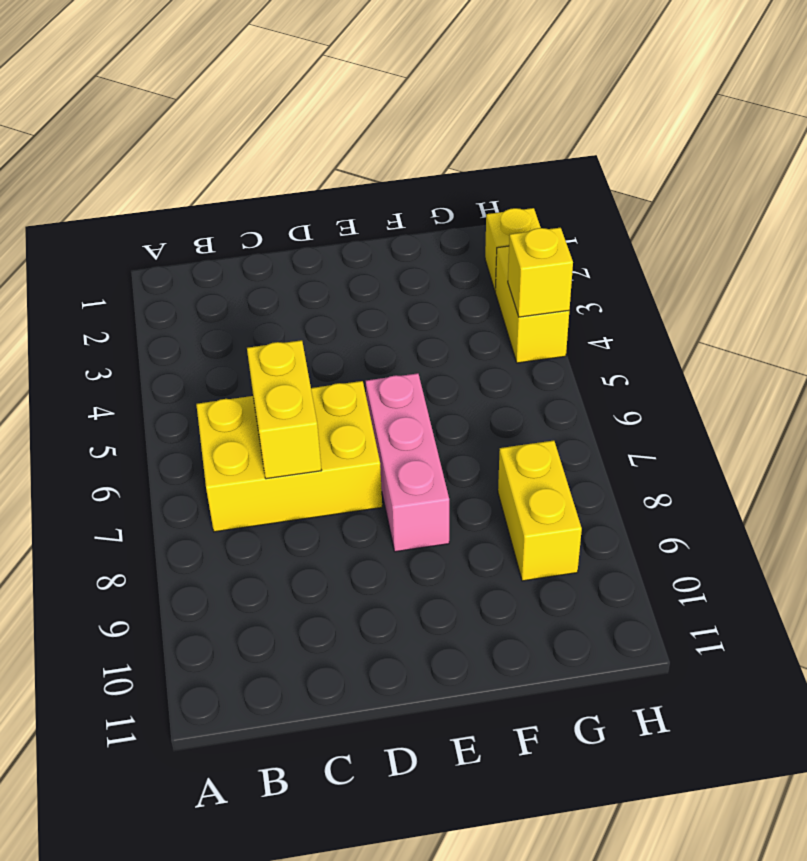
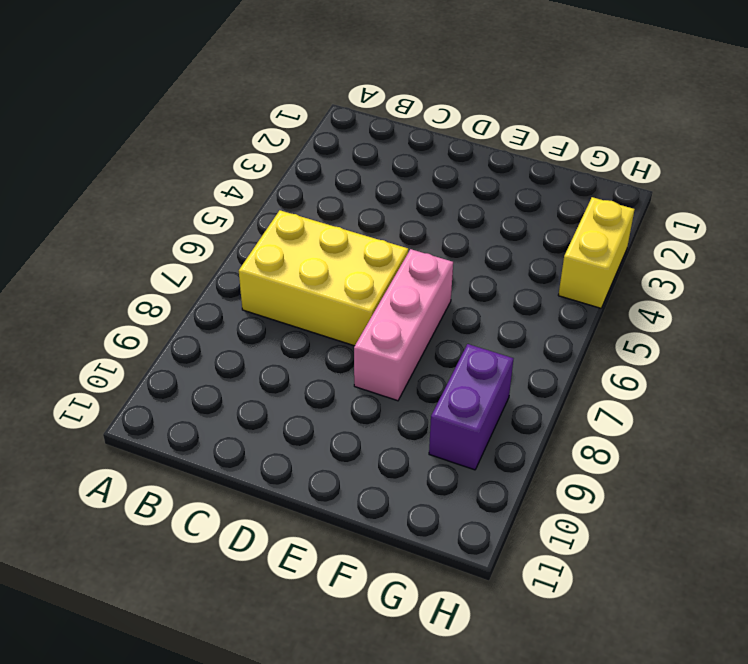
purple 1x2 brick [429,344,513,470] -> yellow 1x2 brick [498,440,582,581]
none -> yellow 1x1 brick [485,208,541,291]
none -> yellow 1x2 brick [247,340,322,479]

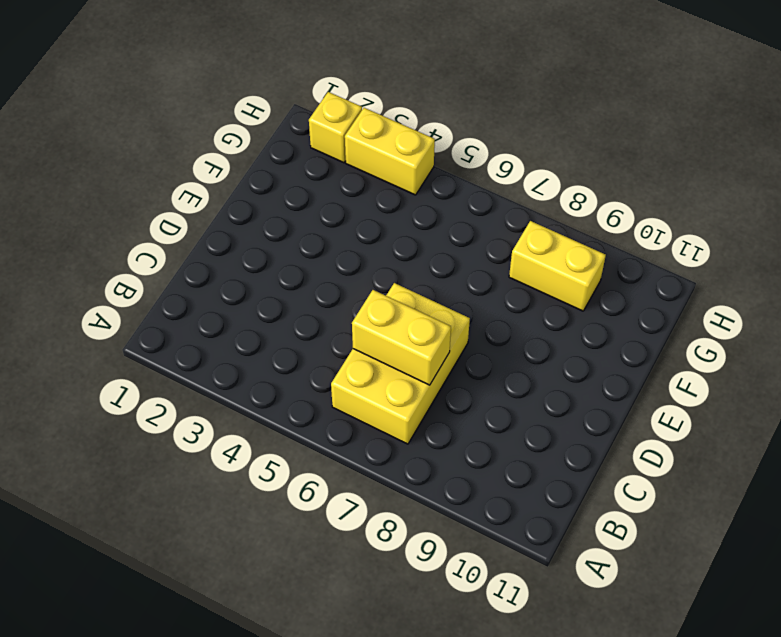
none -> pink 1x3 brick [366,373,449,552]
none -> yellow 1x1 brick [508,228,573,317]

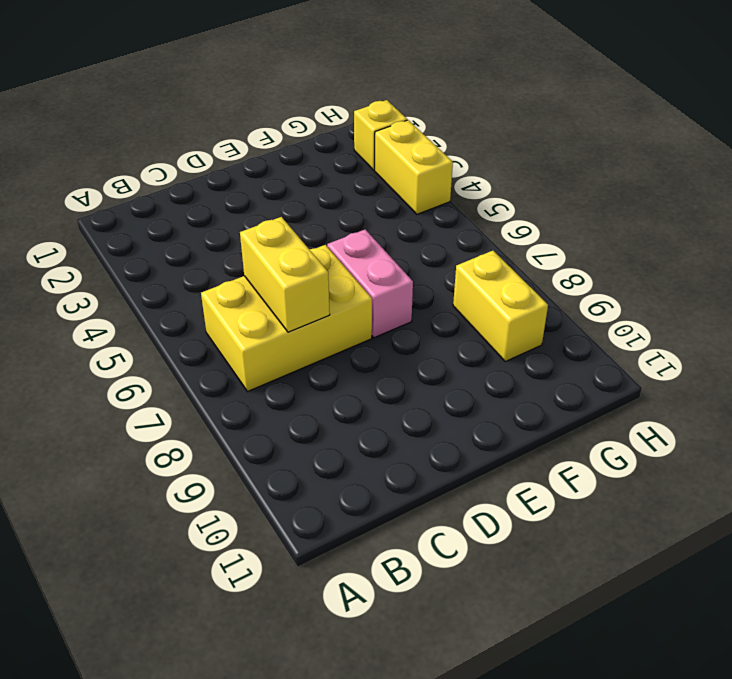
pink 1x2 brick [327,229,413,338] -> pink 1x3 brick [366,373,449,552]
none -> yellow 1x1 brick [508,228,573,317]

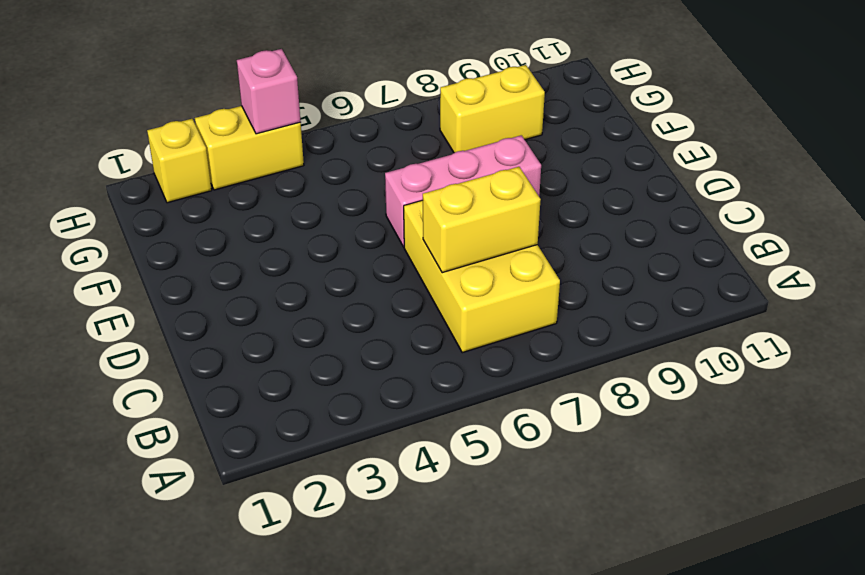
pink 1x1 brick [237,49,301,134] -> yellow 1x1 brick [508,228,573,317]

